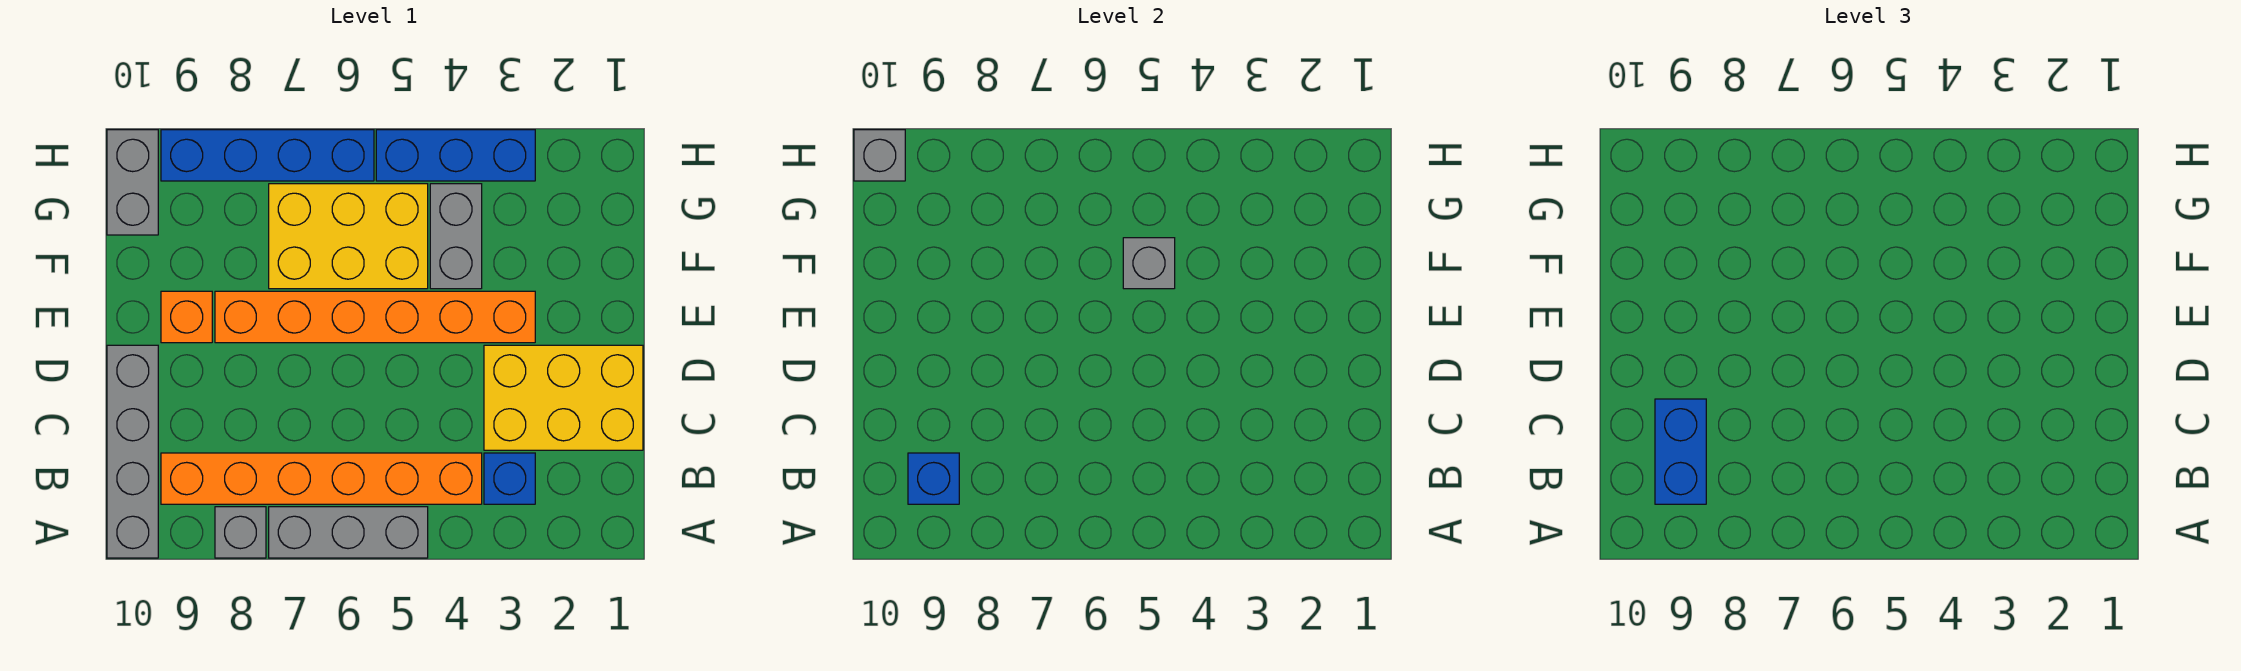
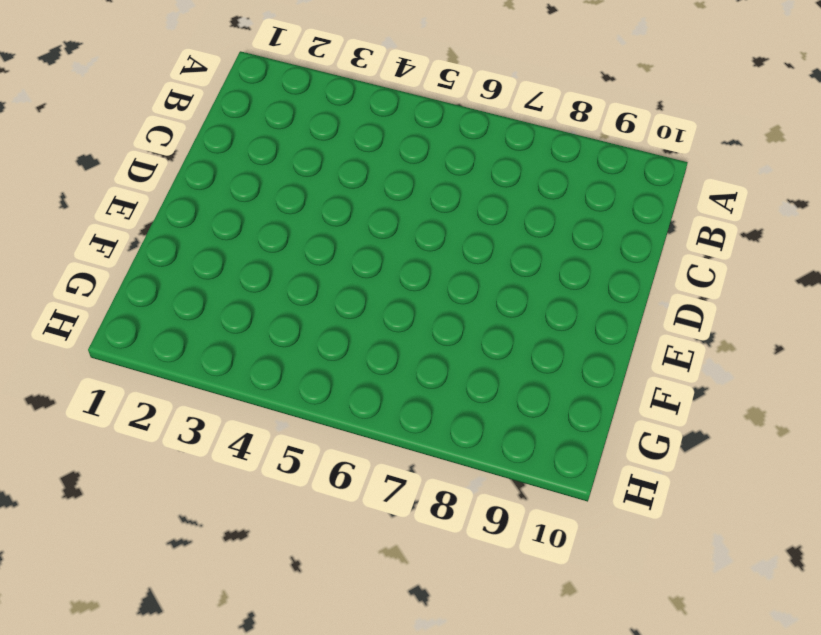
none -> grey 1x3 brick [269,507,428,558]
none -> grey 1x1 brick [215,507,266,558]
none -> grey 1x4 brick [107,345,158,558]

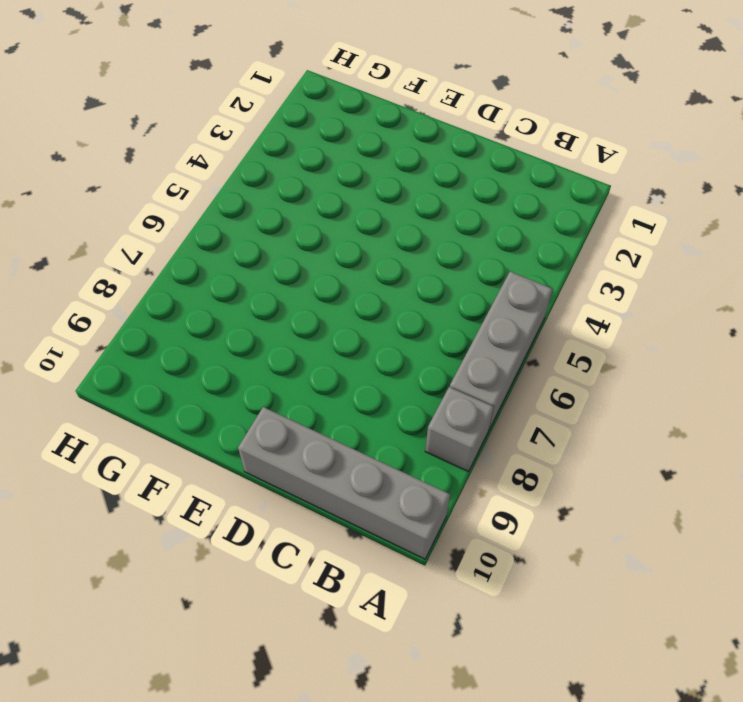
none -> blue 1x1 brick [484,453,535,504]
none -> orange 1x6 brick [161,453,482,504]
none -> yellow 2x3 brick [484,345,643,450]

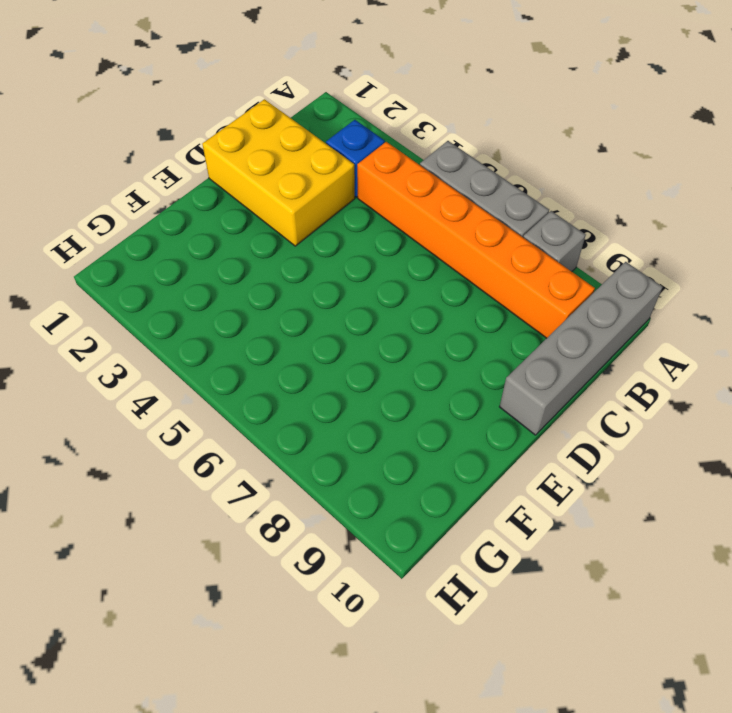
none -> orange 1x6 brick [215,291,535,343]
none -> orange 1x1 brick [161,291,212,343]
none -> grey 1x2 brick [430,184,482,289]

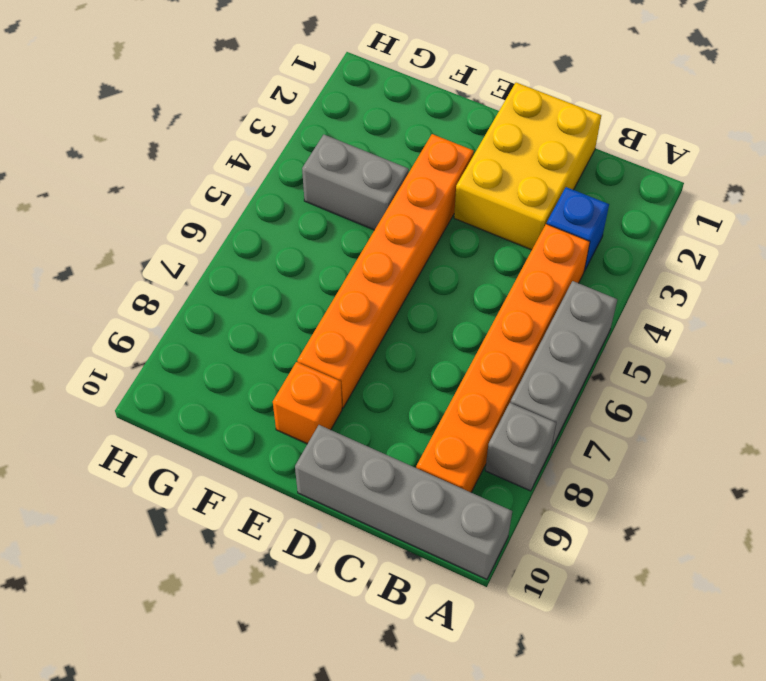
none -> yellow 2x3 brick [269,184,428,289]
none -> grey 1x2 brick [107,130,158,235]
none -> blue 1x3 brick [376,130,535,181]

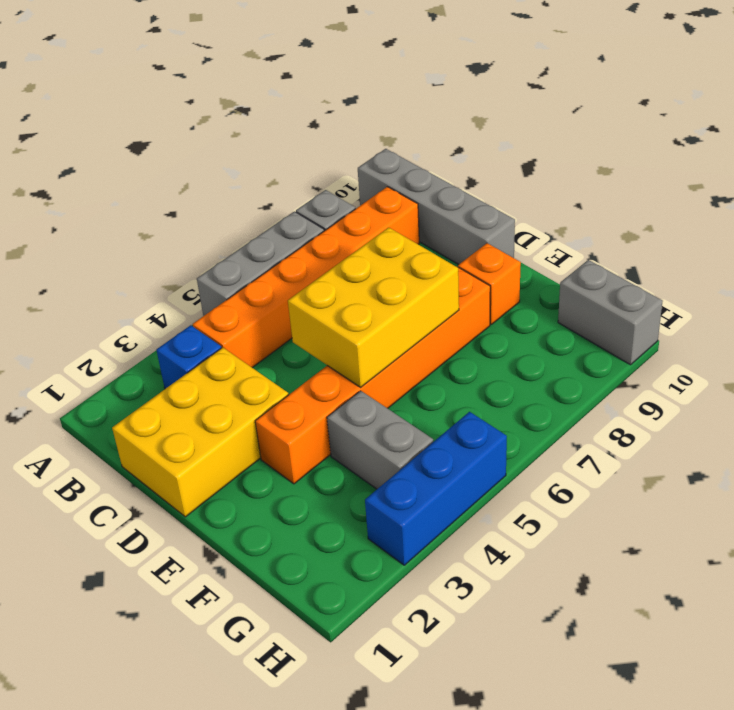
yellow 2x3 brick [288,227,459,387] -> yellow 2x3 brick moved to [269,184,428,289]
none -> blue 1x4 brick [161,130,374,181]
none -> blue 1x1 brick [908,453,959,504]
none -> grey 1x1 brick [1123,238,1175,289]

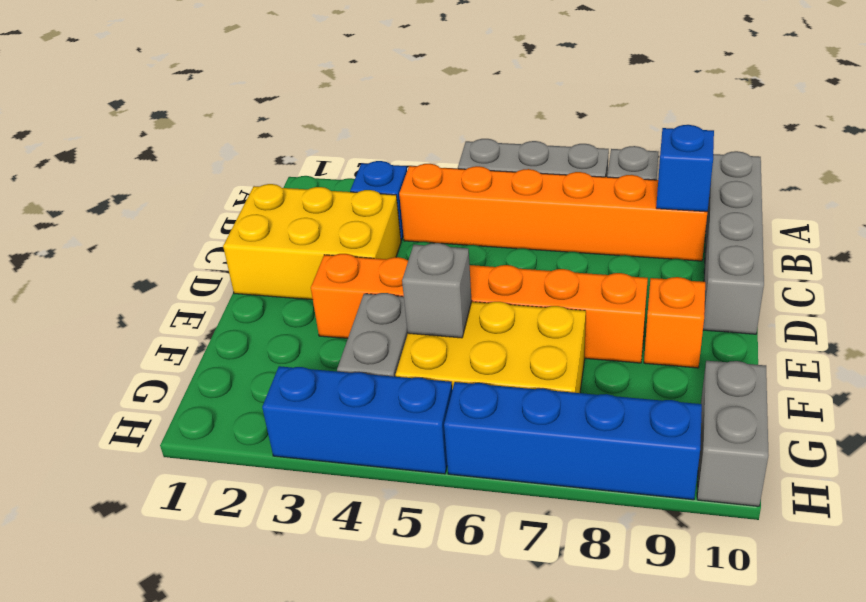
none -> grey 1x1 brick [854,130,905,181]
none -> blue 1x2 brick [1655,399,1706,504]

